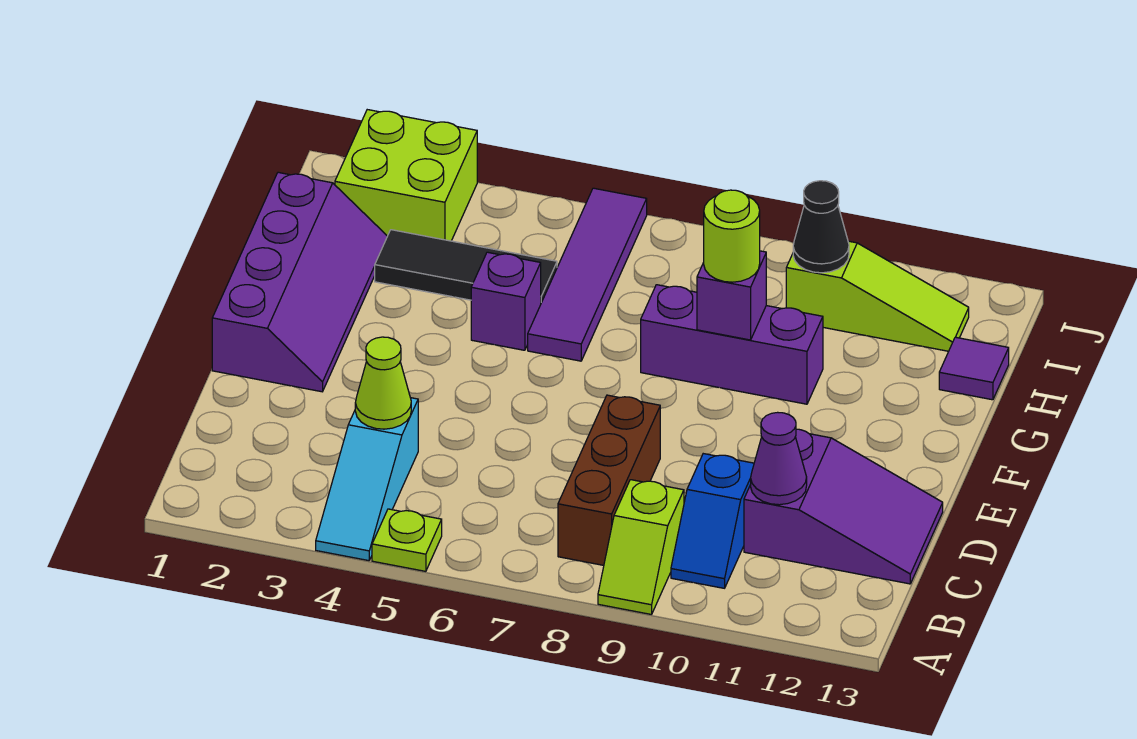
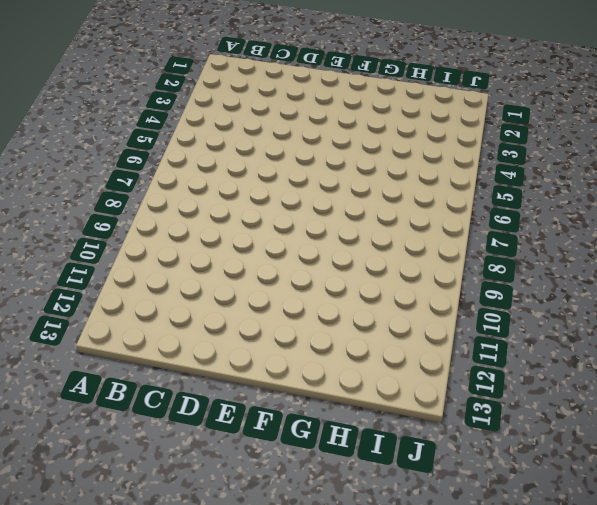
none -> cyan 1x3 slope [316,398,418,561]
none -> lime 1x1 plate [372,509,442,571]
none -> lime 1x2 slope [598,480,684,615]

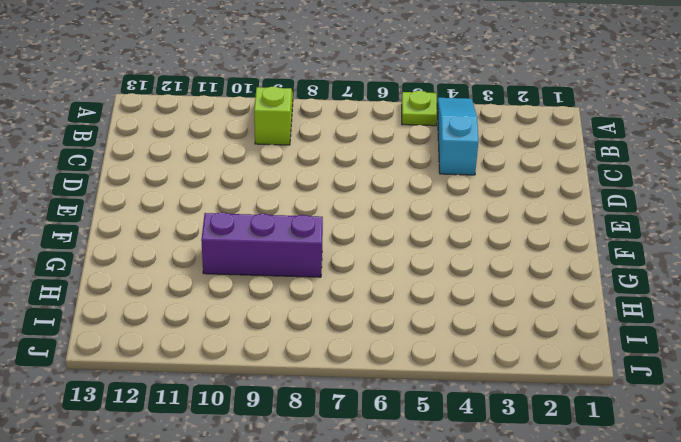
none -> brown 1x3 brick [558,395,660,565]
none -> blue 1x2 slope [671,454,754,588]
none -> purple 2x3 slope [744,429,943,584]

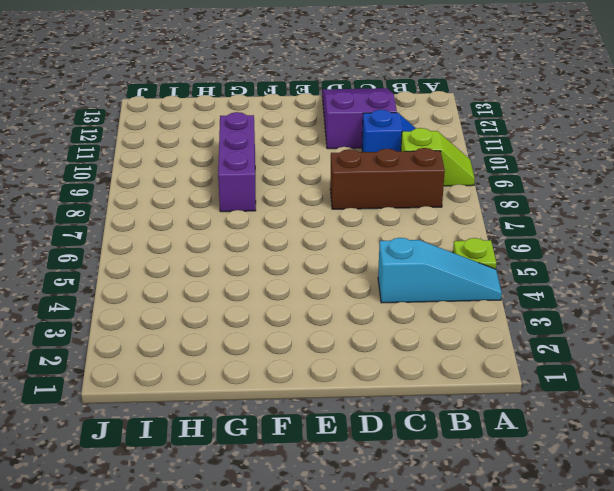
none -> purple 2x4 slope [212,172,387,392]
none -> purple 1x1 brick [471,252,541,350]
none -> purple 1x4 tile [528,188,647,361]

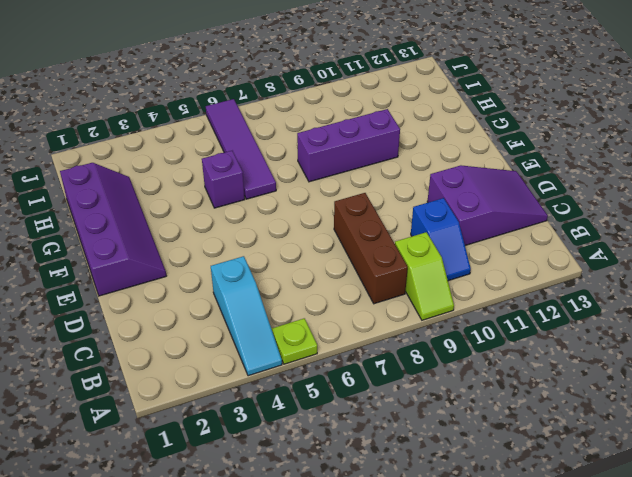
none -> black 1x3 tile [375,230,557,302]
none -> purple 1x1 tile [939,337,1009,400]
none -> lime 2x2 brick [335,110,477,241]

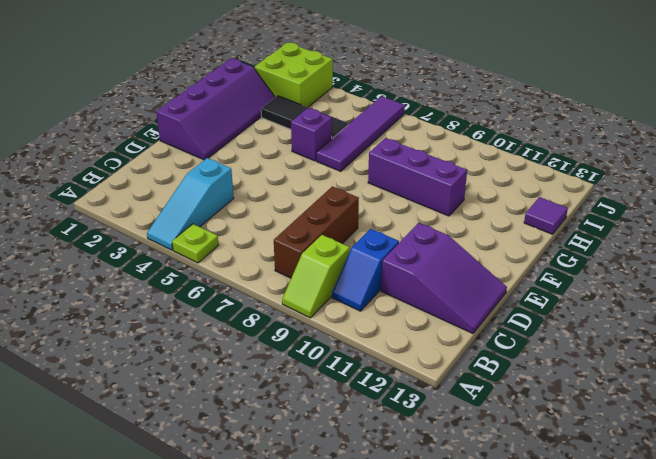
none -> lime 1x3 slope [786,241,969,351]
none -> lime 1x1 cone [355,337,411,429]
none -> purple 1x1 cone [751,412,807,505]

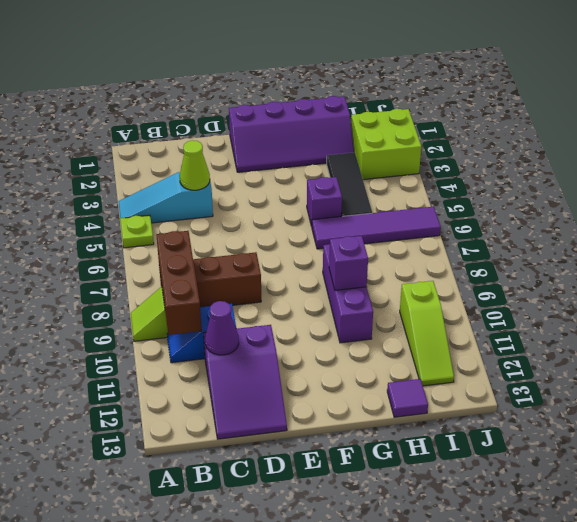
brown 1x3 brick [156,231,202,335] -> none
none -> black 1x1 cone [793,181,849,273]
none -> lime 1x1 round brick [704,190,760,282]

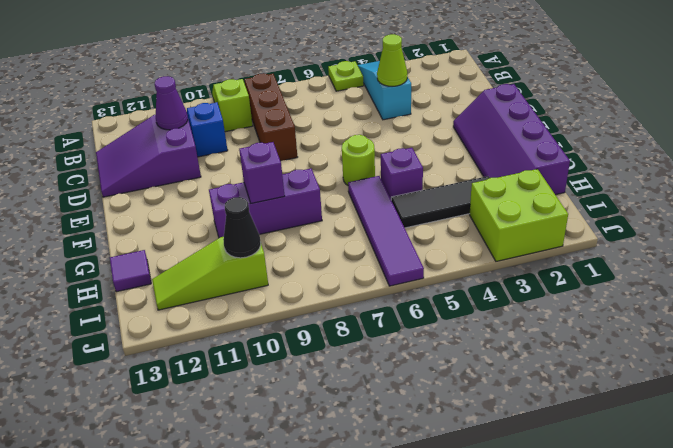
lime 1x1 round brick [342,135,375,185] -> lime 1x1 round brick moved to [704,190,760,282]

